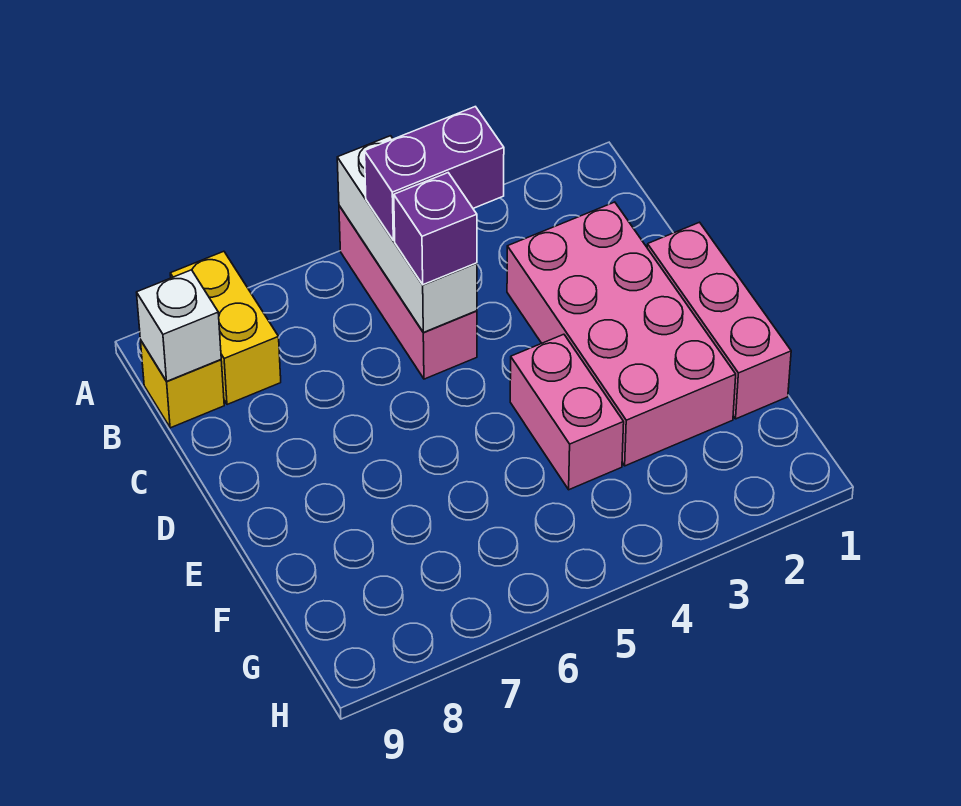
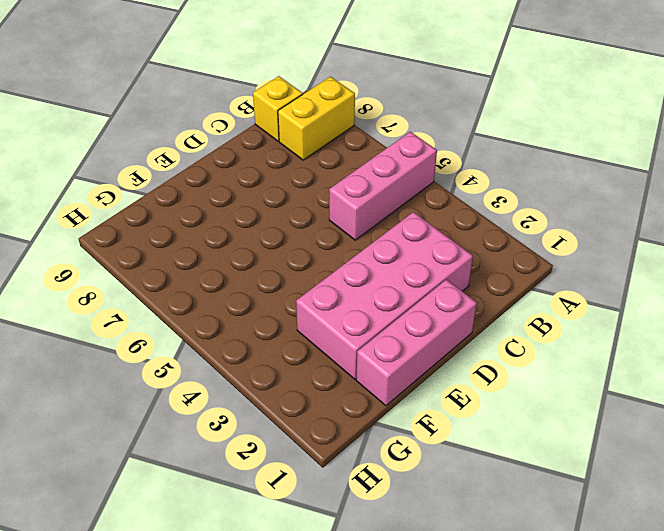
none -> pink 1x2 brick [510,334,624,490]
none -> white 1x3 brick [337,136,477,332]

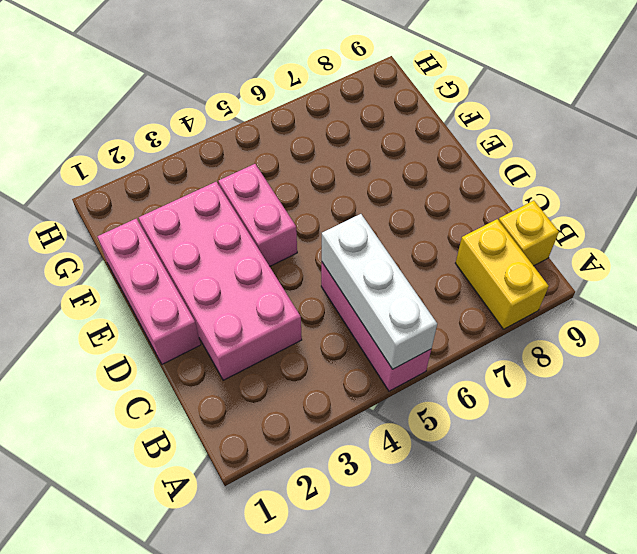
none -> white 1x1 brick [137,270,221,381]
none -> purple 1x2 brick [365,107,504,241]

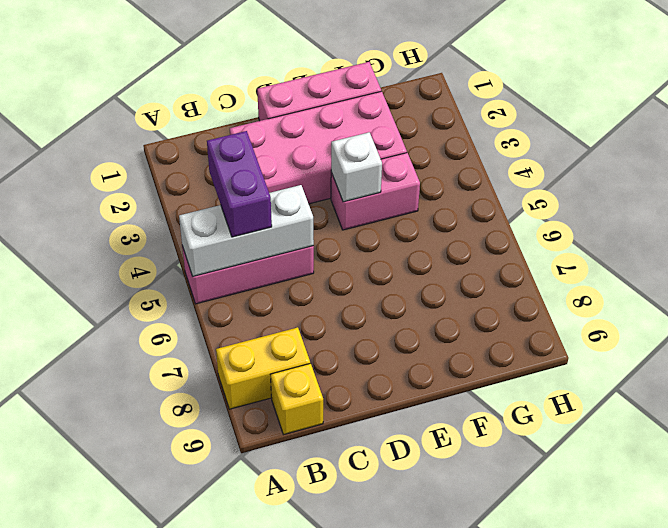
white 1x1 brick [331,132,382,202] -> white 1x1 brick moved to [137,270,221,381]
none -> purple 1x1 brick [394,173,477,285]

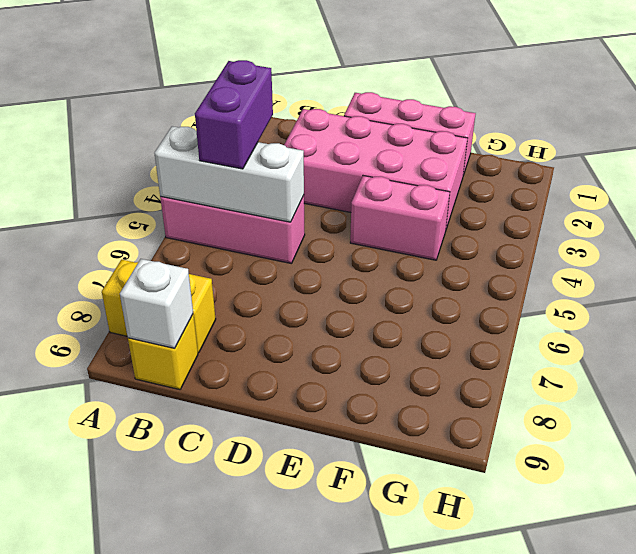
none -> purple 1x1 brick [394,173,477,285]

